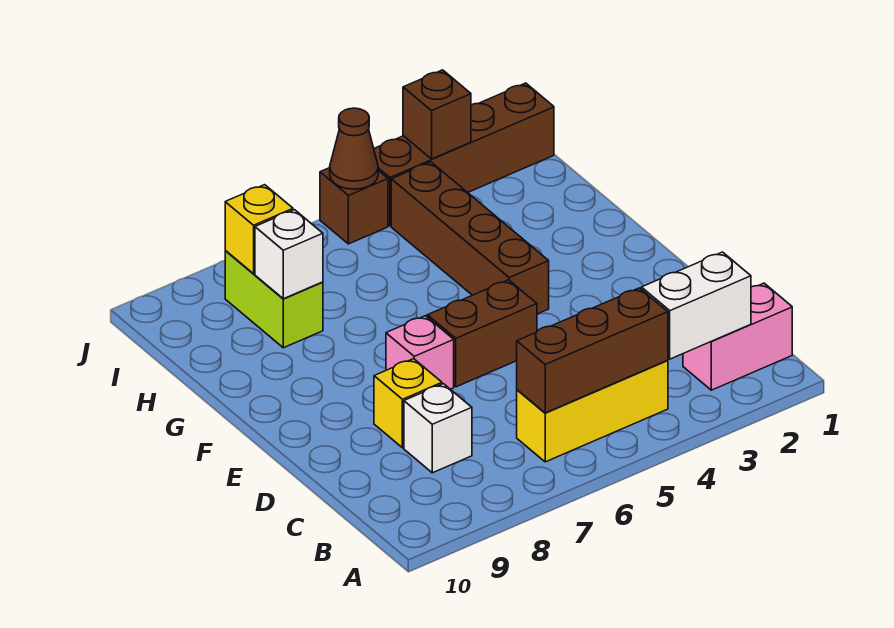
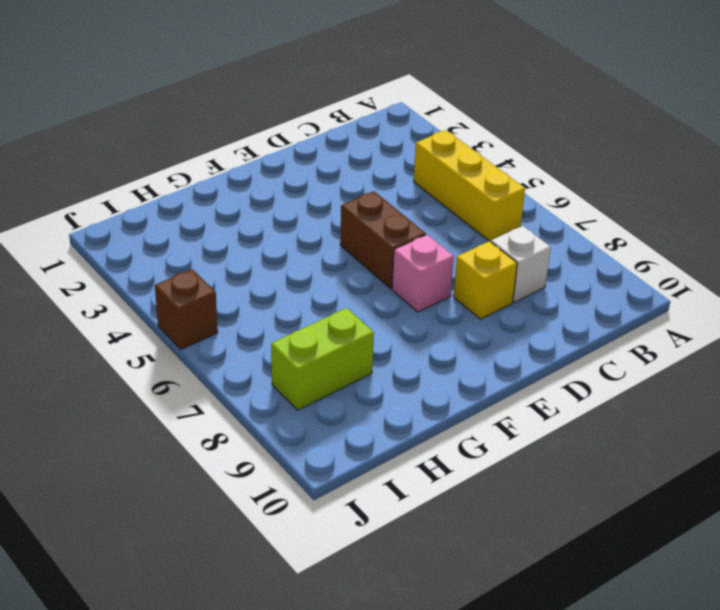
none -> pink 1x2 brick [683,283,792,390]
none -> brown 1x4 brick [391,162,549,314]
none -> brown 1x4 brick [374,83,554,226]

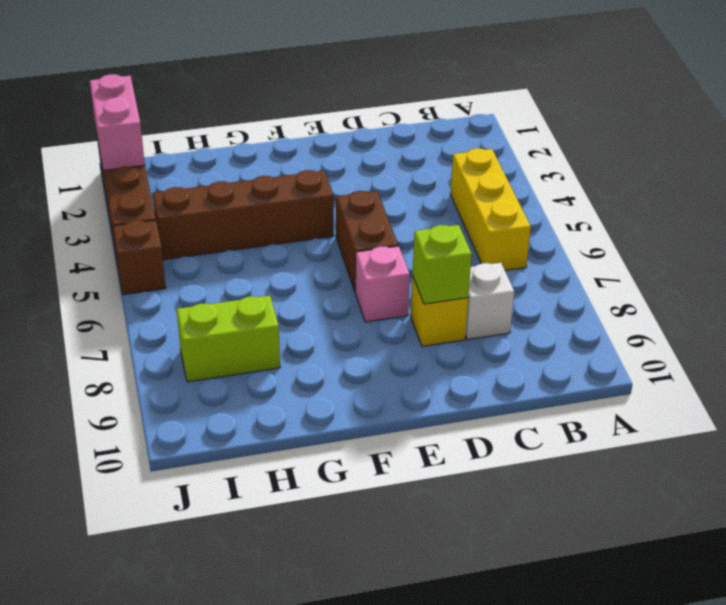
lime 1x1 brick [413,225,472,304] -> none
pink 1x2 brick [90,74,145,171] -> pink 1x2 brick moved to [683,283,792,390]
none -> white 1x2 brick [641,252,751,359]
none -> brown 1x3 brick [517,288,668,413]
none -> white 1x1 brick [255,210,323,299]

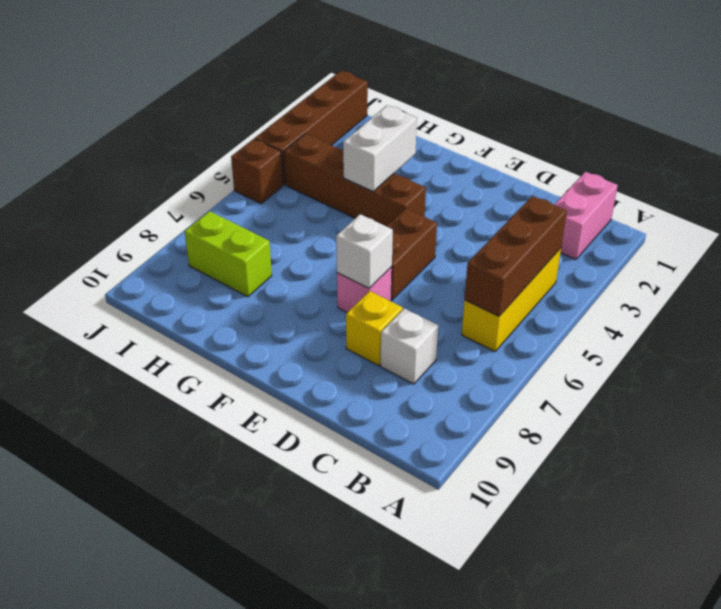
white 1x1 brick [336,214,393,288] -> white 1x1 brick moved to [255,210,323,299]
white 1x2 brick [343,105,417,191] -> white 1x2 brick moved to [641,252,751,359]
none -> yellow 1x1 brick [225,185,293,274]
none -> brown 1x1 brick [403,70,471,159]
none -> brown 1x1 cone [330,108,378,189]

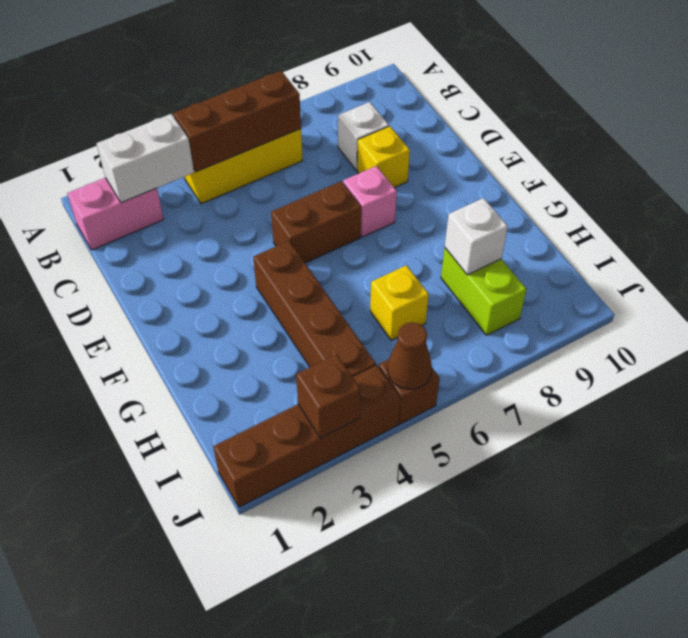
yellow 1x1 brick [370,265,429,340] -> yellow 1x1 brick moved to [225,185,293,274]

